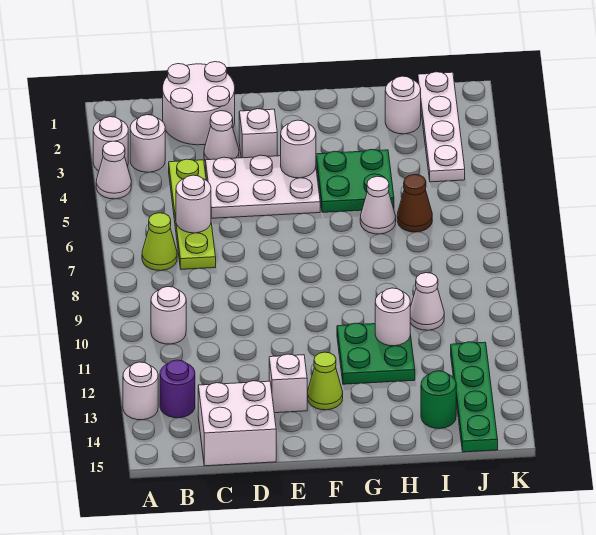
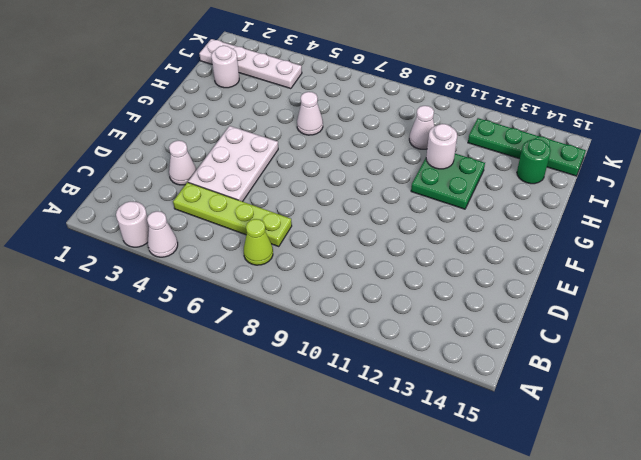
none -> white 1x1 round brick [123,362,158,420]
none -> white 1x1 round brick [130,115,165,172]
none -> white 1x1 round brick [151,287,186,344]

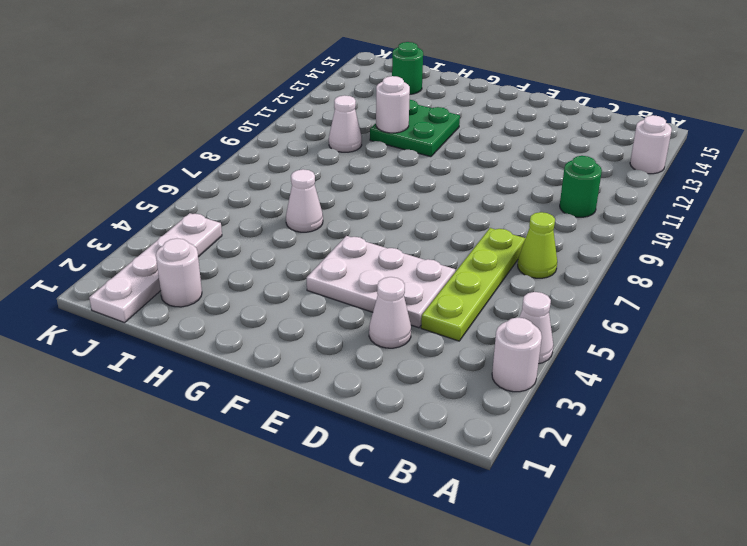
green 1x1 round brick [560,156,602,217] -> white 1x1 round brick [151,287,186,344]
none -> white 1x1 round brick [130,115,165,172]
none -> purple 1x1 round brick [160,360,195,418]
none -> white 2x2 round brick [163,62,235,145]

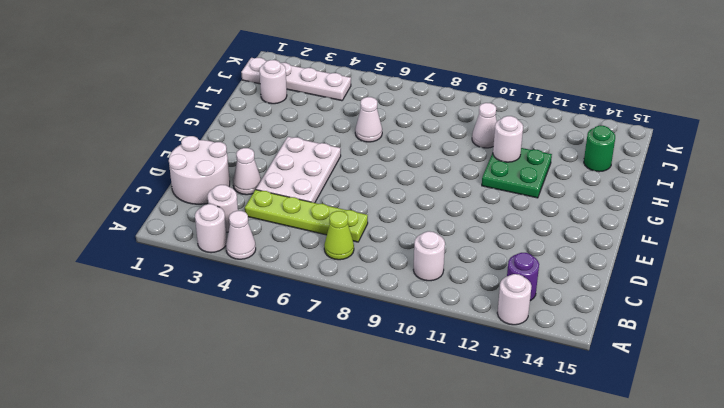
none -> white 2x2 brick [198,381,276,466]
none -> white 1x1 brick [239,109,277,158]
none -> white 1x1 brick [269,354,307,413]

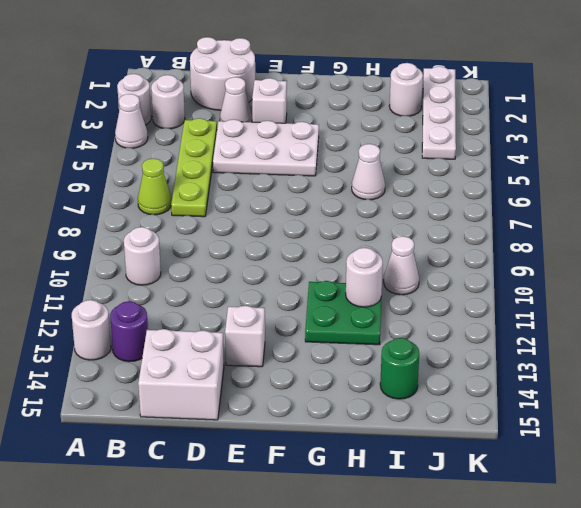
none -> lime 1x1 cone [308,352,343,410]
none -> green 2x2 plate [316,149,394,212]
none -> brown 1x1 cone [397,174,432,232]

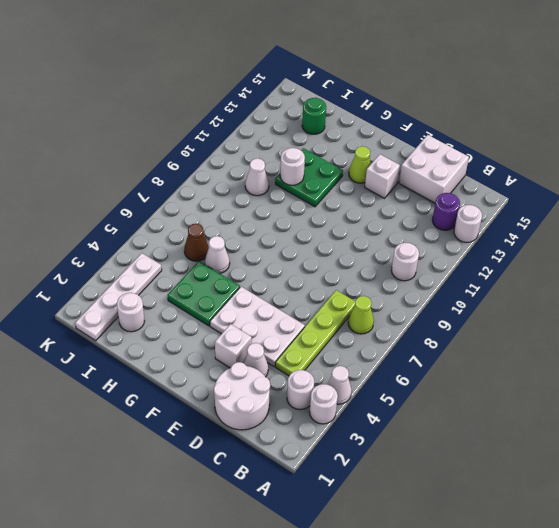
none -> green 1x4 plate [451,342,498,452]
none -> white 1x1 round brick [176,175,211,233]
none -> white 1x1 round brick [281,120,316,178]

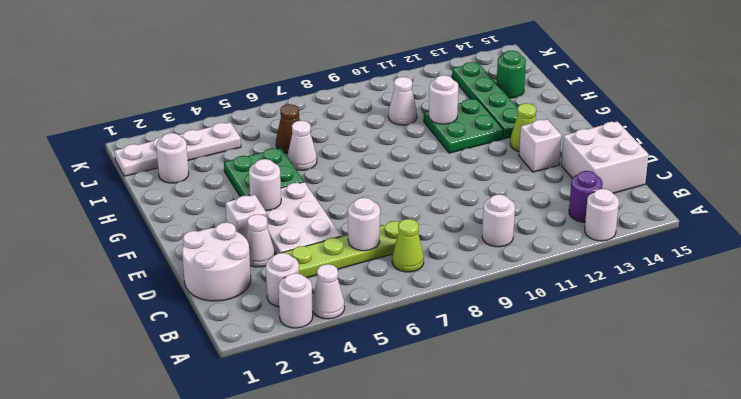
green 1x4 plate [452,62,518,139] -> green 1x4 plate turned to [451,342,498,452]

